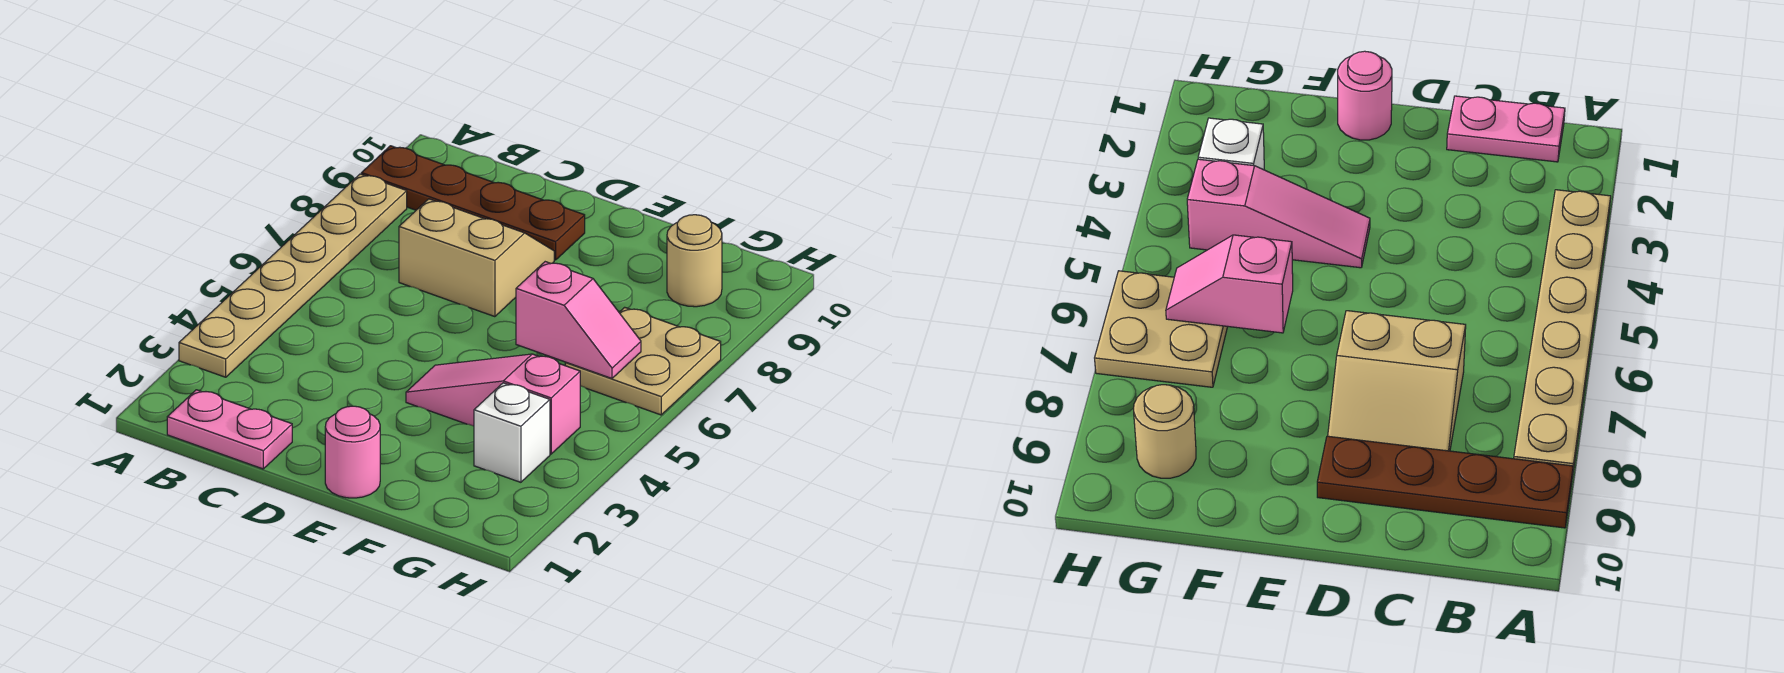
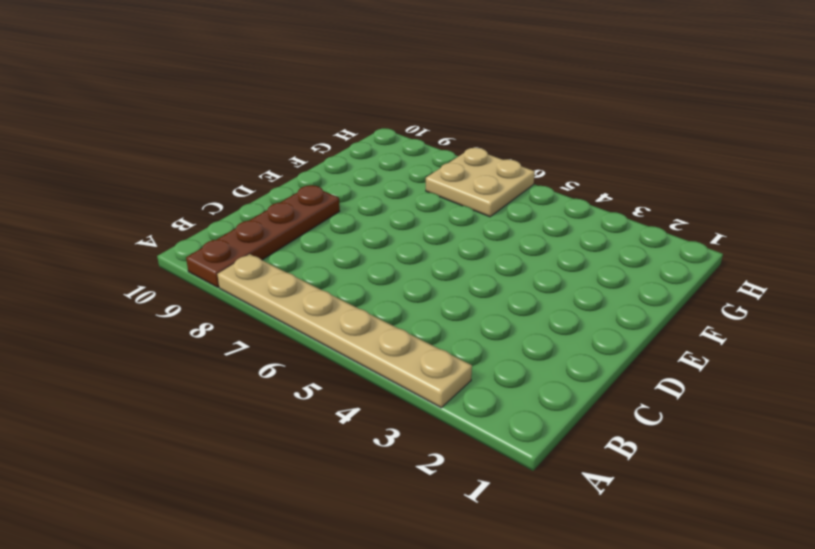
none -> pink 1x2 plate [167,390,292,469]
none -> tan 2x2 slope [399,199,554,317]

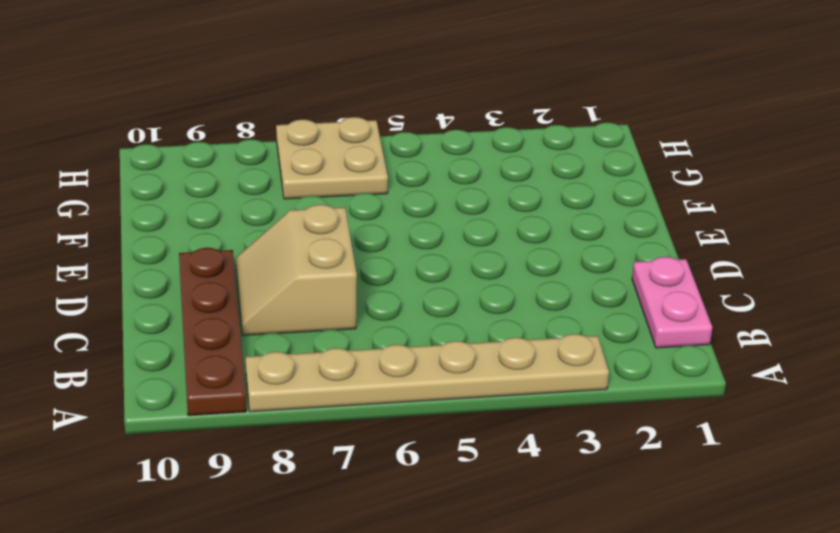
none -> pink 1x1 round brick [325,406,380,498]
none -> pink 1x3 slope [406,354,580,454]

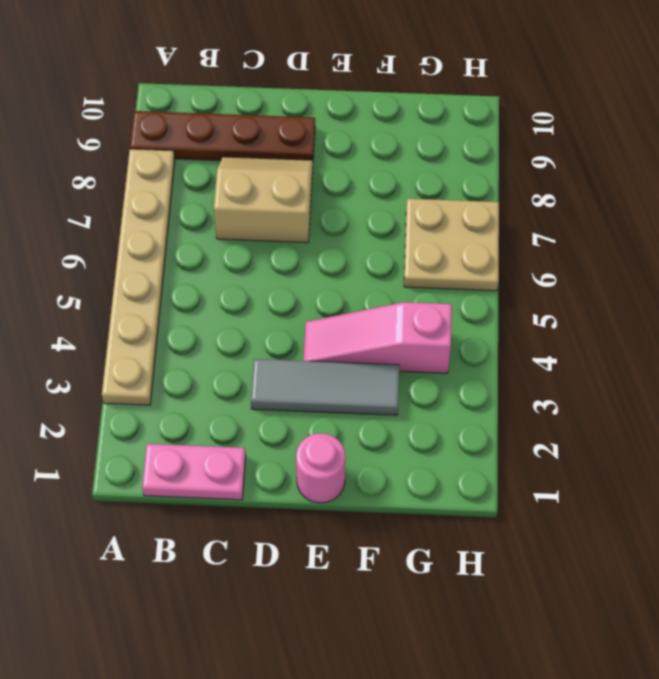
grey 1x3 tile [251,359,399,415] -> none
none -> white 1x1 brick [474,383,550,482]
none -> tan 1x1 round brick [667,215,722,307]

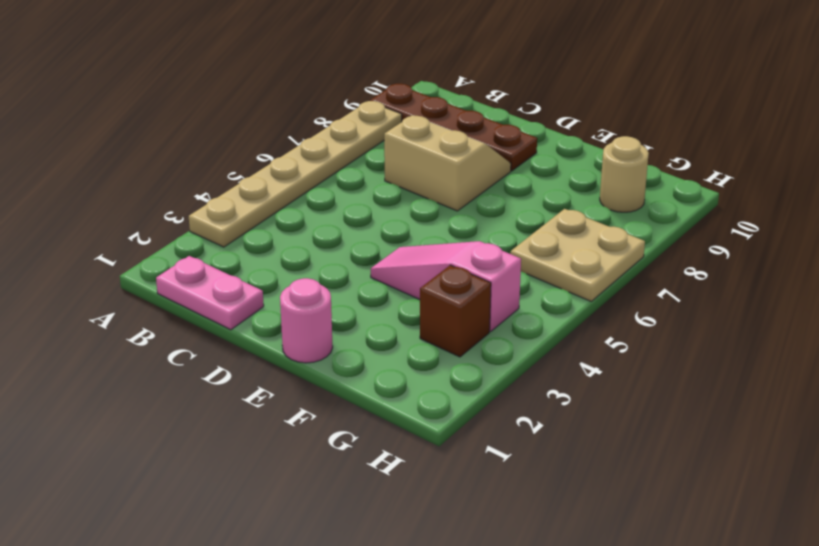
brown 1x1 brick [420,265,491,357] -> white 1x1 brick [474,383,550,482]
none -> pink 1x2 slope [516,262,641,378]

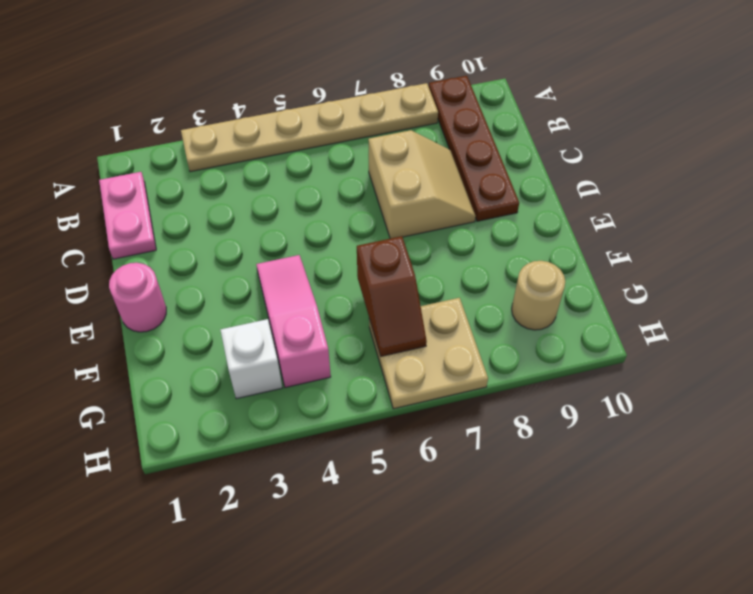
brown 1x2 slope [357,236,427,356] -> pink 1x2 slope [516,262,641,378]

